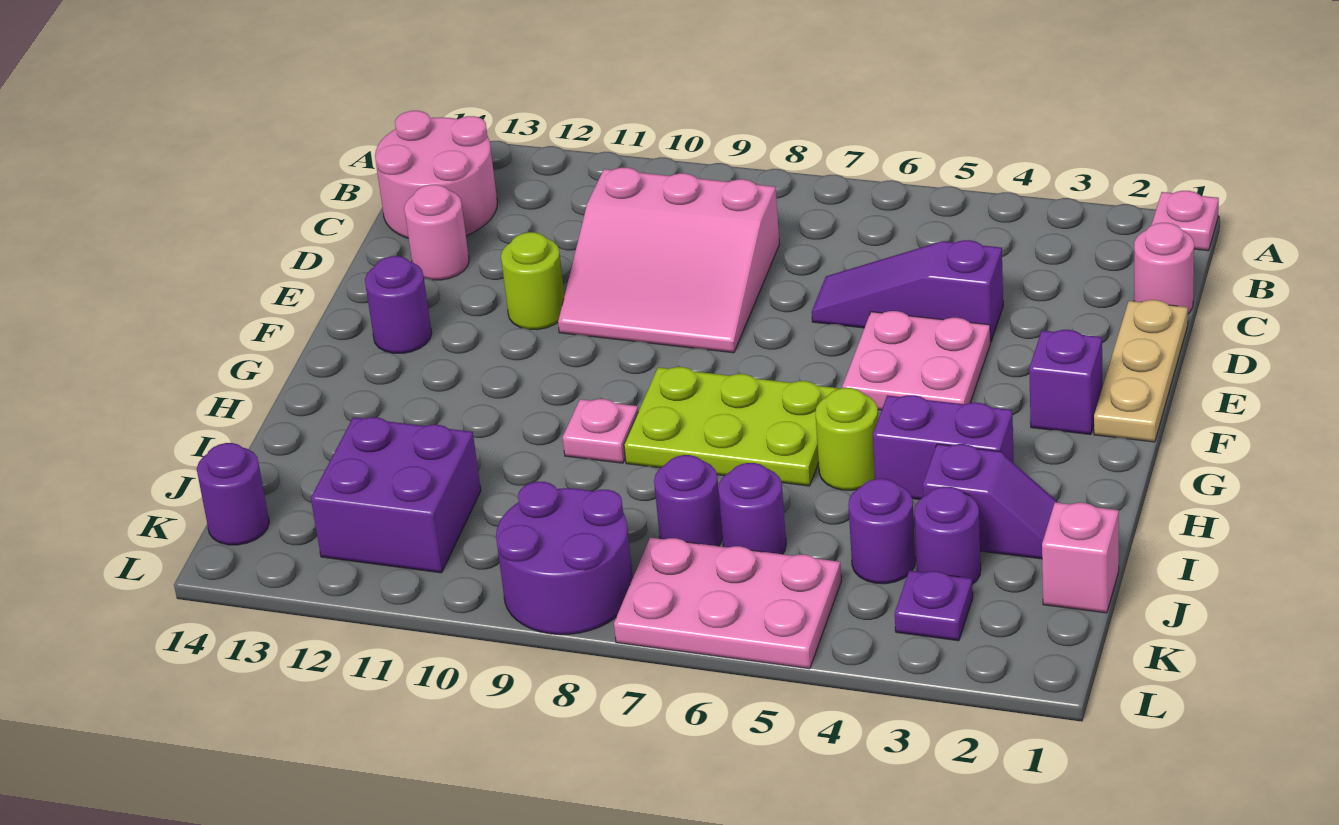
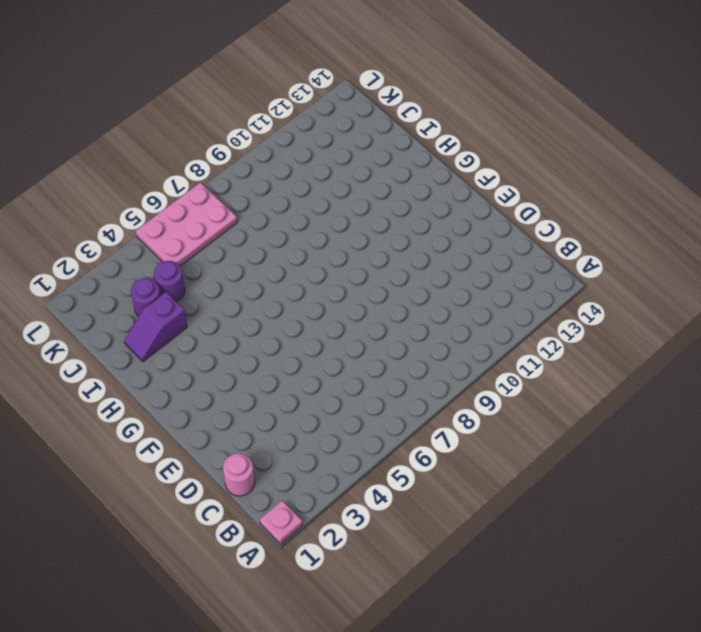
none -> pink 2x2 round brick [375,111,497,238]
none -> pink 3x3 slope [558,168,780,353]
none -> tan 1x3 plate [1094,300,1188,442]

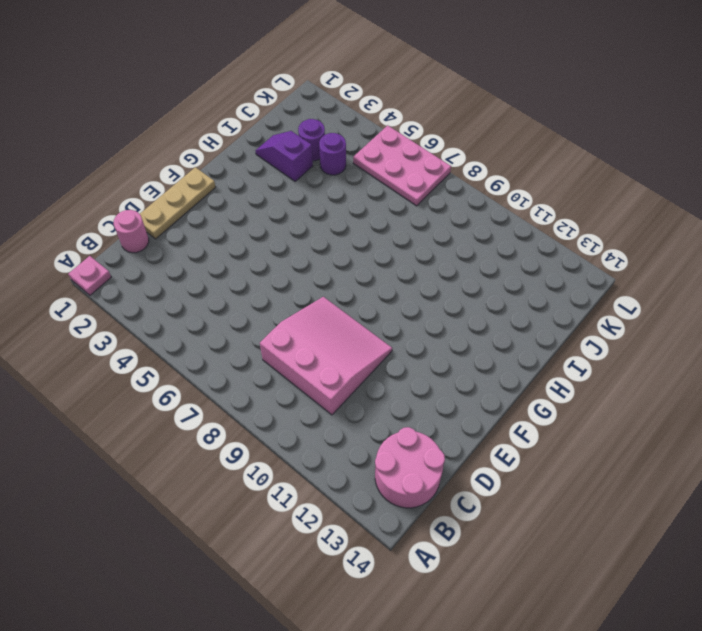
none -> purple 1x3 slope [812,240,1003,342]
none -> pink 1x1 round brick [404,185,469,280]
none -> pink 2x2 plate [842,311,991,410]

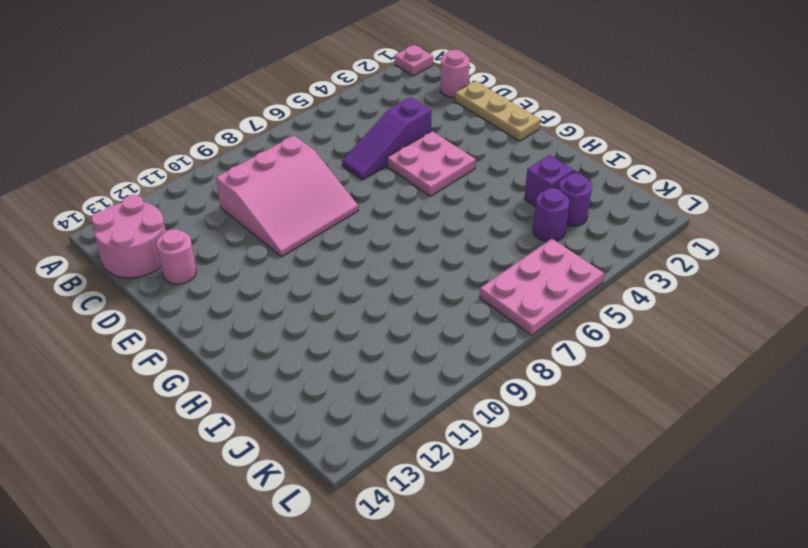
none -> lime 1x1 round brick [501,232,564,330]
none -> purple 1x1 brick [1029,330,1102,435]
none -> purple 1x1 round brick [365,256,432,353]

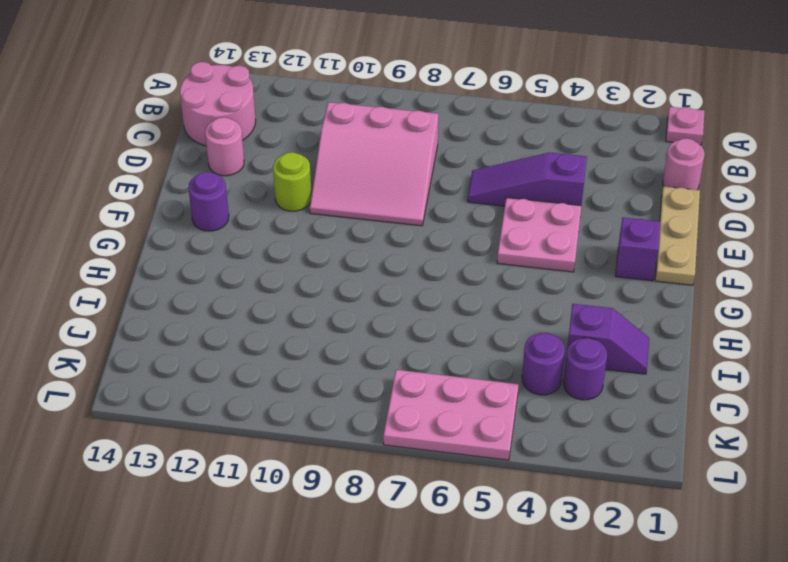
none -> lime 2x3 plate [624,367,838,486]
none -> purple 1x2 brick [873,395,1014,499]
none -> lime 1x1 round brick [815,388,878,490]

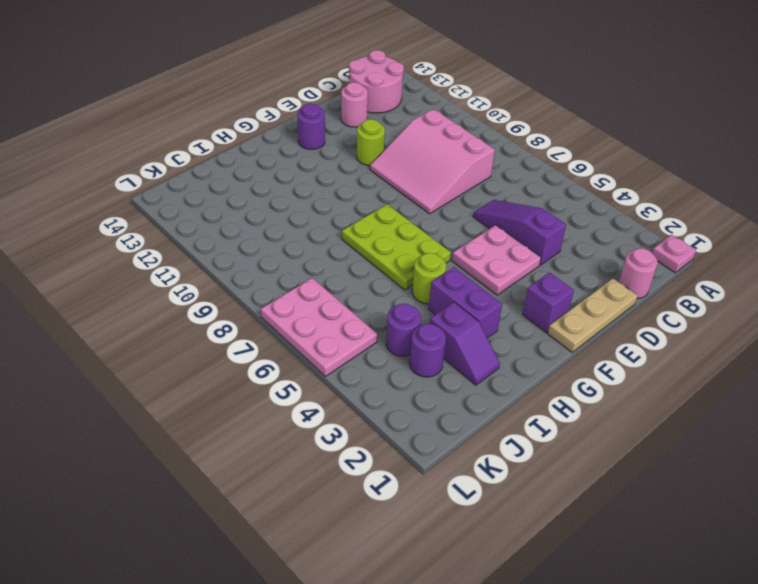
none -> pink 1x1 plate [563,399,638,463]
none -> pink 1x1 brick [1042,502,1119,613]
none -> purple 1x1 round brick [718,463,786,554]

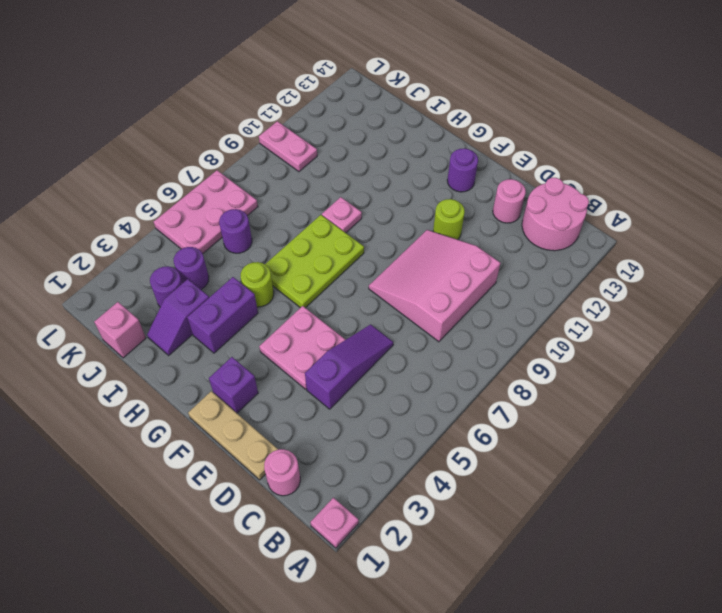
pink 1x2 plate [259,121,317,172] -> none
none -> purple 1x1 round brick [654,455,722,546]
none -> purple 2x2 brick [311,417,481,573]
none -> purple 1x1 plate [895,570,973,641]

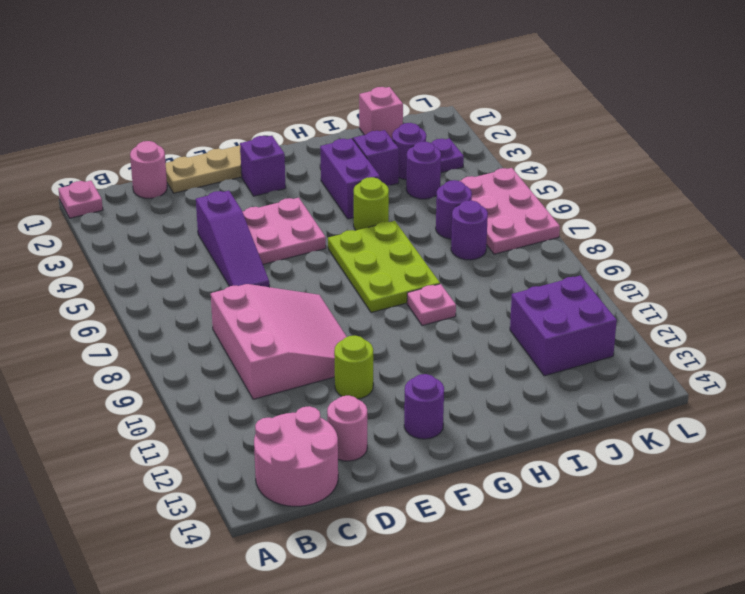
none -> purple 2x2 round brick [496,482,633,635]
none -> purple 1x1 round brick [197,443,269,545]

